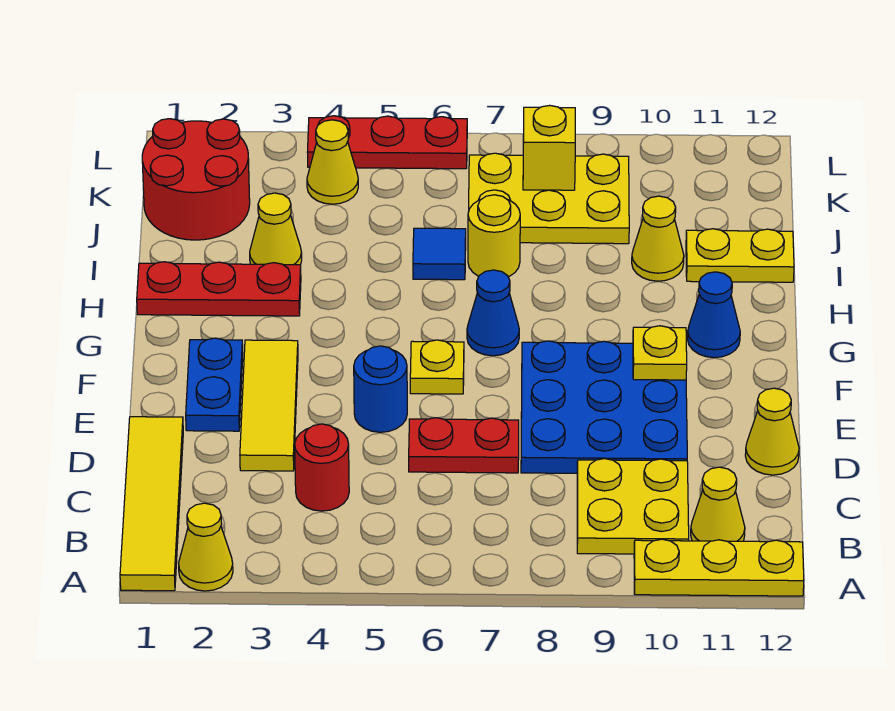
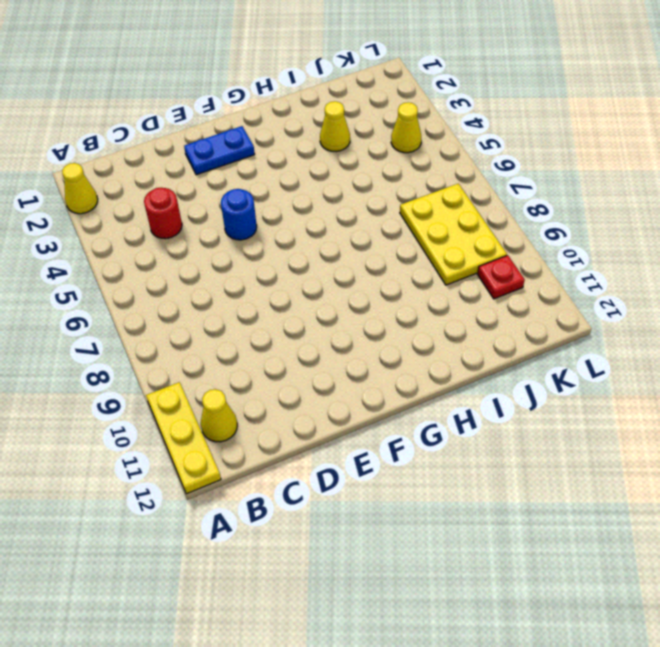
red 1x1 plate [478,255,525,299] -> none
none -> yellow 1x4 tile [120,417,183,591]
none -> yellow 2x2 plate [577,459,689,554]
none -> yellow 1x3 tile [240,340,298,471]

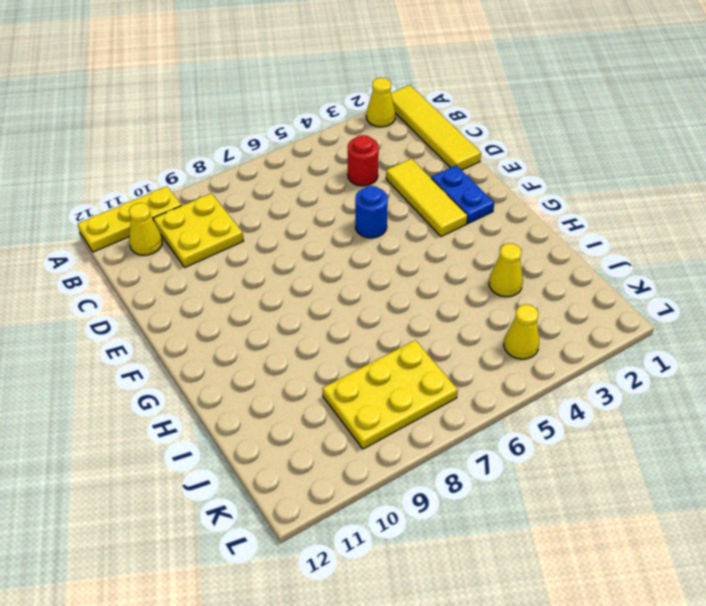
none -> red 1x2 plate [409,418,519,473]
none -> blue 3x3 plate [521,341,687,473]
none -> yellow 1x1 cone [745,388,799,475]

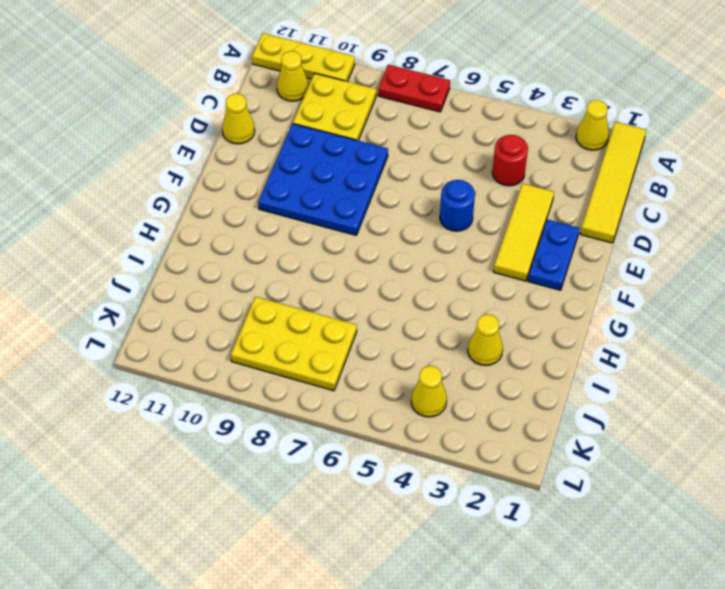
red 1x2 plate [378,65,450,112] -> red 1x2 plate moved to [409,418,519,473]
none -> yellow 1x1 plate [410,340,464,394]
none -> blue 1x1 cone [467,270,519,356]
none -> blue 1x1 cone [688,272,740,358]

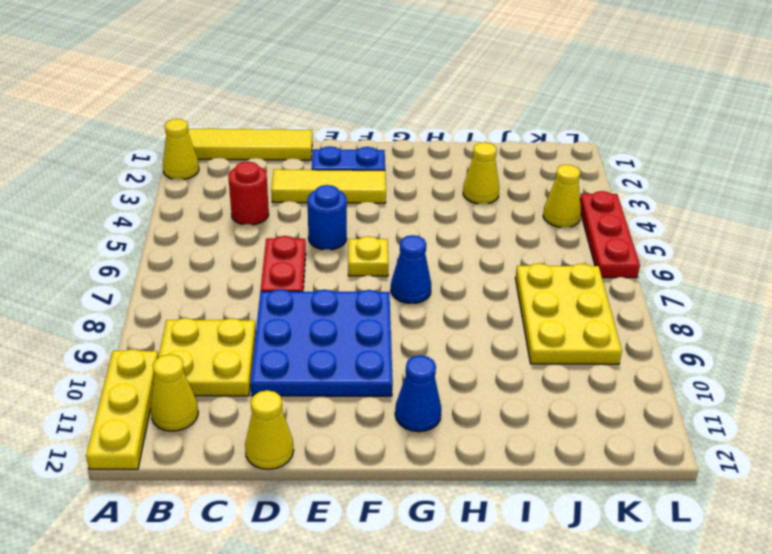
none -> red 1x3 plate [137,262,301,316]
none -> blue 1x1 tile [413,228,466,280]
none -> yellow 1x1 round brick [468,195,520,277]

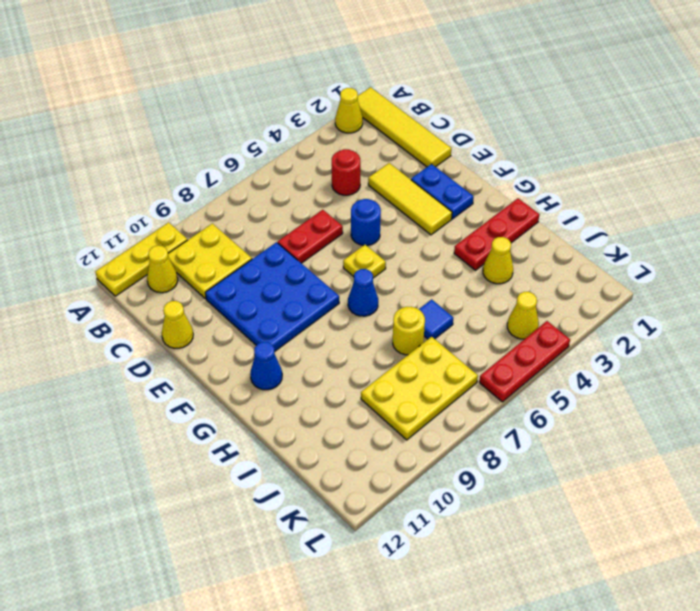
none -> yellow 1x1 cone [632,196,684,281]
none -> yellow 1x2 plate [686,229,794,282]
none -> red 2x2 round brick [142,119,250,240]

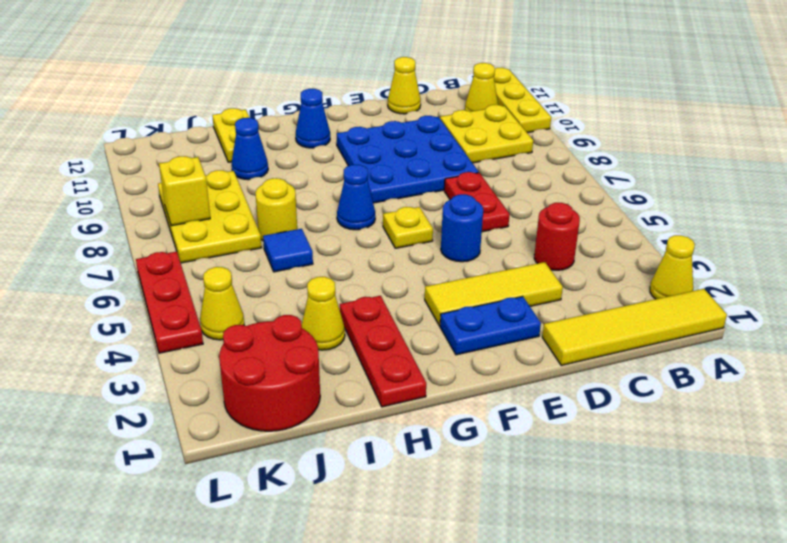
blue 1x1 cone [232,118,268,180] -> yellow 1x1 cone [632,196,684,281]
none -> yellow 1x1 plate [633,326,687,380]

